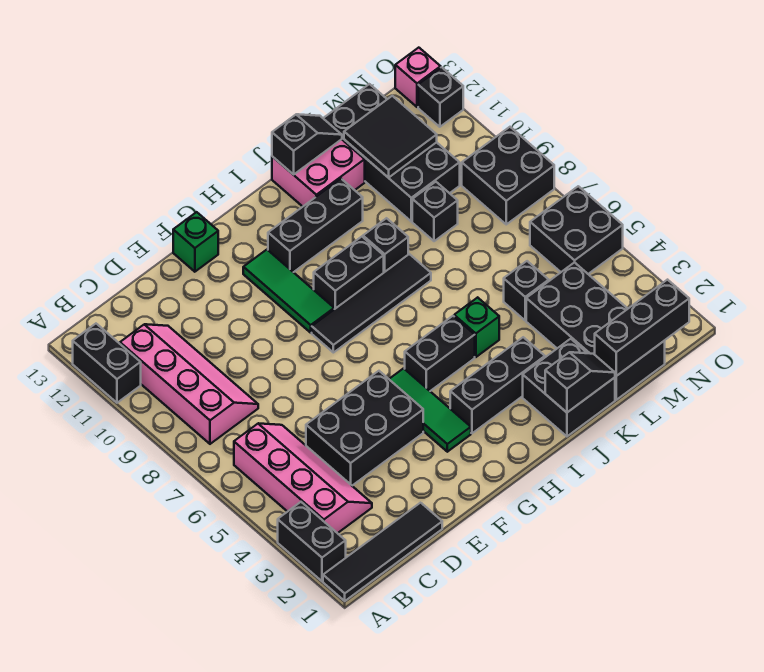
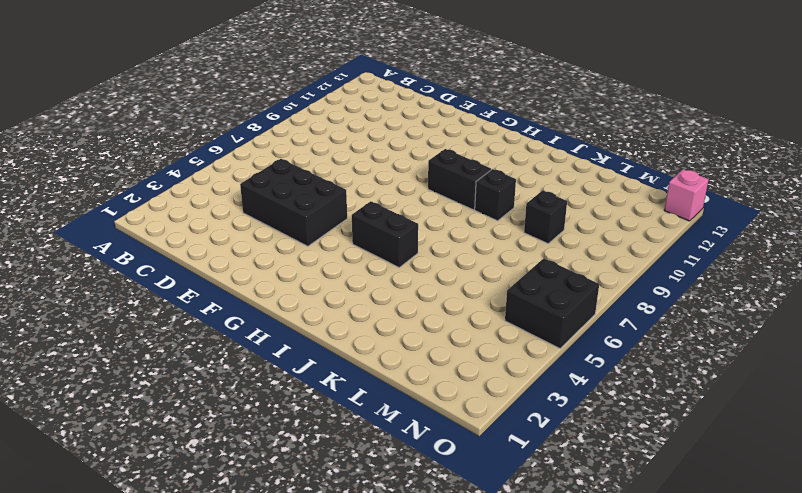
none -> black 1x4 tile [323,503,442,601]
none -> black 1x2 brick [278,502,346,581]
none -> black 1x2 brick [73,324,141,403]
none -> pink 2x4 slope [234,423,372,533]

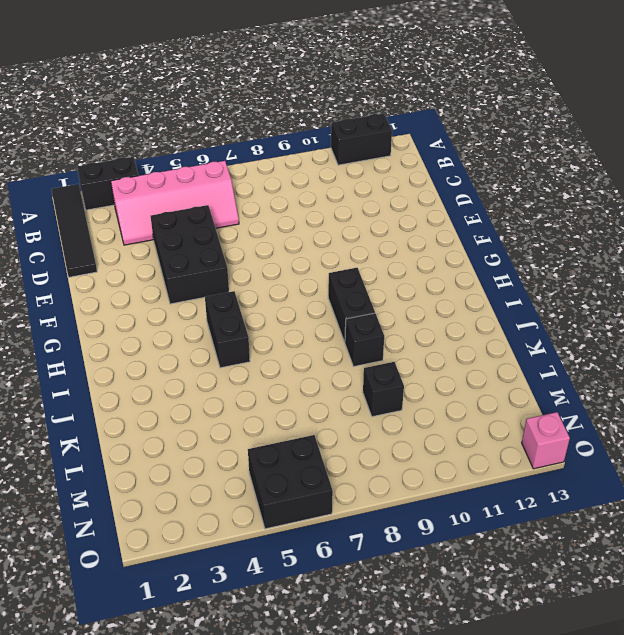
none -> pink 2x4 slope [120,324,258,444]
none -> green 1x1 brick [173,212,218,272]
none -> green 1x3 tile [389,368,471,452]
none -> black 1x4 tile [312,254,431,353]

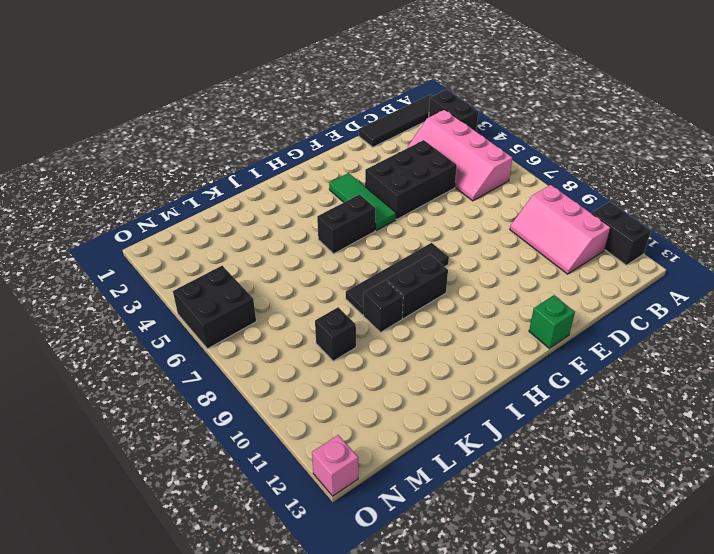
pink 2x3 slope [510,185,611,274] -> pink 2x4 slope [120,324,258,444]
none -> green 1x3 tile [243,250,334,333]
none -> black 1x3 brick [450,337,545,433]
none -> black 1x3 brick [268,179,363,272]
none -> black 2x2 brick [523,339,615,436]

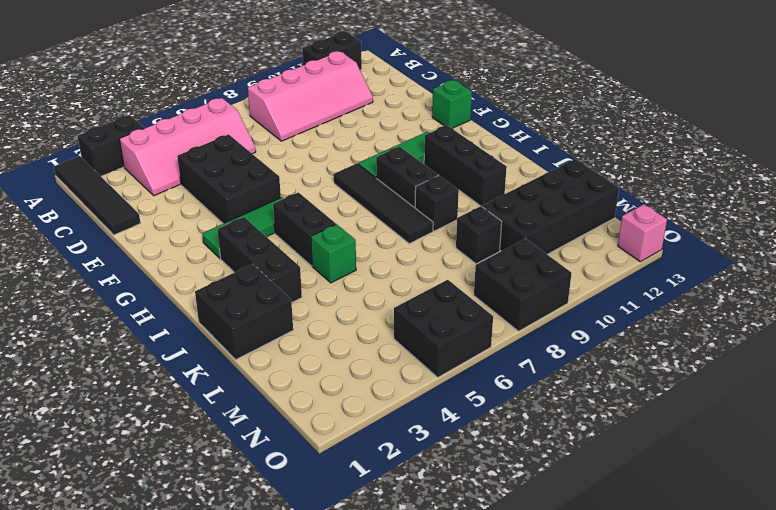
none -> pink 2x2 brick [272,139,365,207]
none -> black 2x4 brick [526,262,665,400]
none -> black 1x1 brick [504,261,549,320]
none -> black 1x1 brick [418,67,463,127]

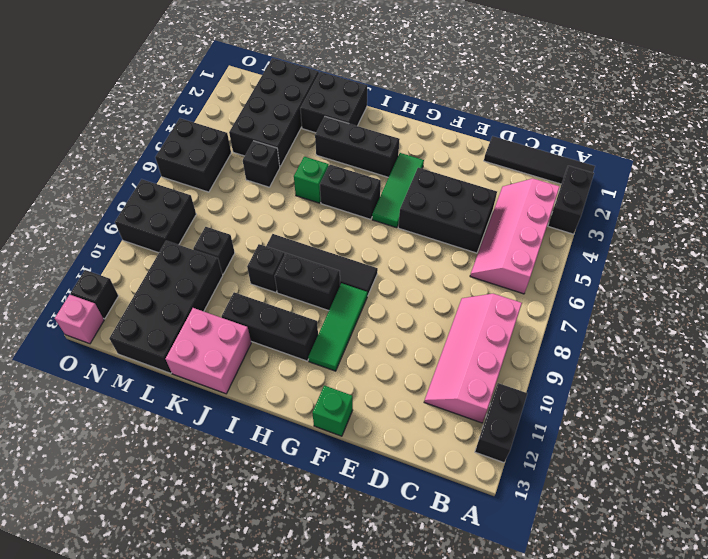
none -> black 1x2 slope [545,352,615,412]
none -> black 1x2 slope [272,114,342,175]
none -> black 1x3 brick [595,280,689,376]
none -> black 2x2 tile [344,96,437,178]

